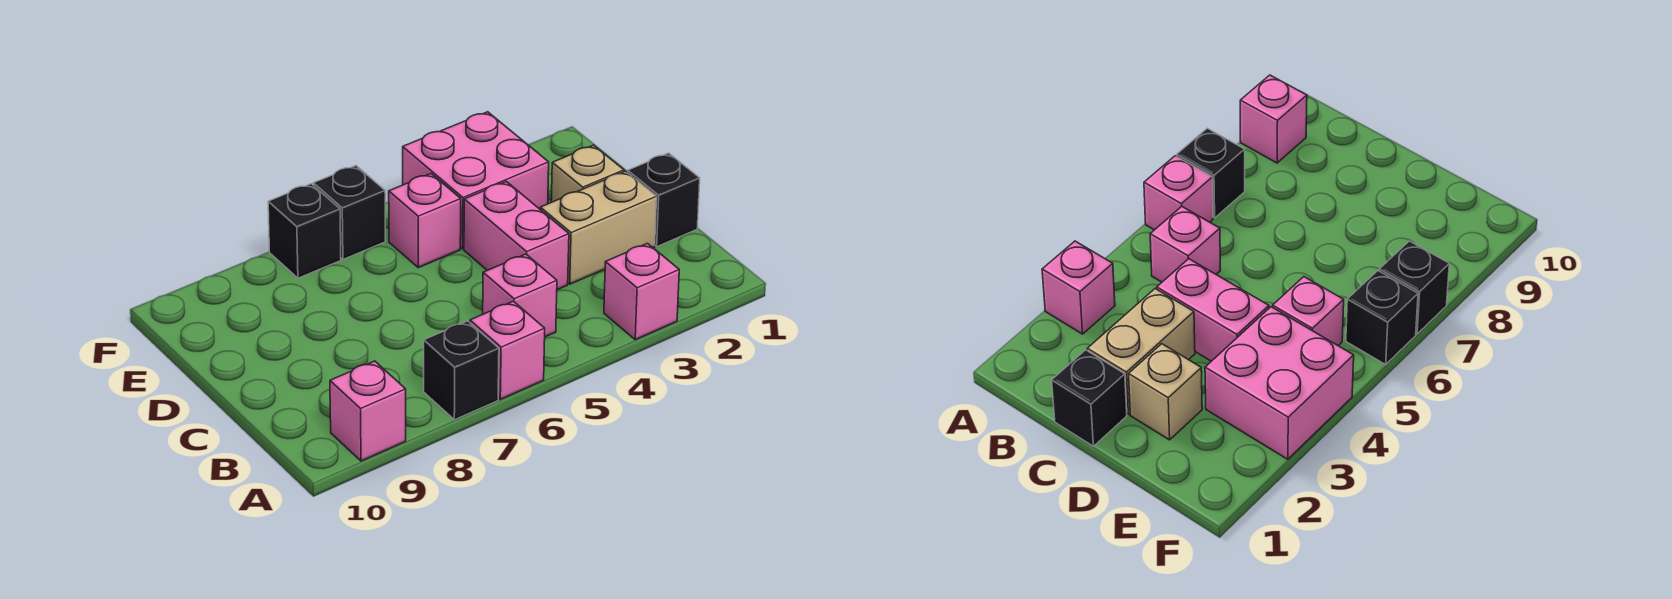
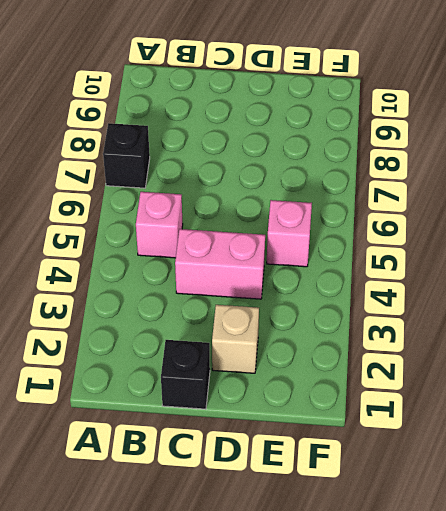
none -> pink 1x1 brick [604,243,679,340]
none -> pink 1x1 brick [470,301,545,399]
none -> pink 1x1 brick [330,361,406,461]

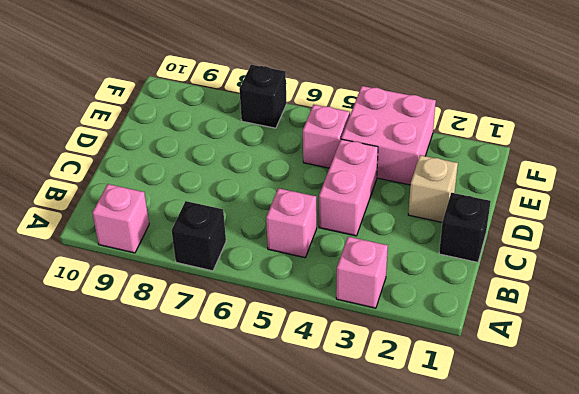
none -> pink 1x1 brick [470,301,545,399]
none -> tan 1x2 brick [540,171,657,284]
none -> black 1x1 brick [314,166,385,259]

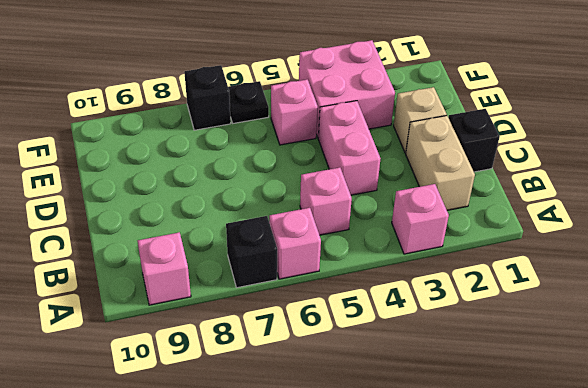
tan 1x2 brick [406,116,475,210] -> tan 1x2 brick turned to [540,171,657,284]
black 1x1 plate [228,81,269,123] -> black 1x1 brick [314,166,385,259]

